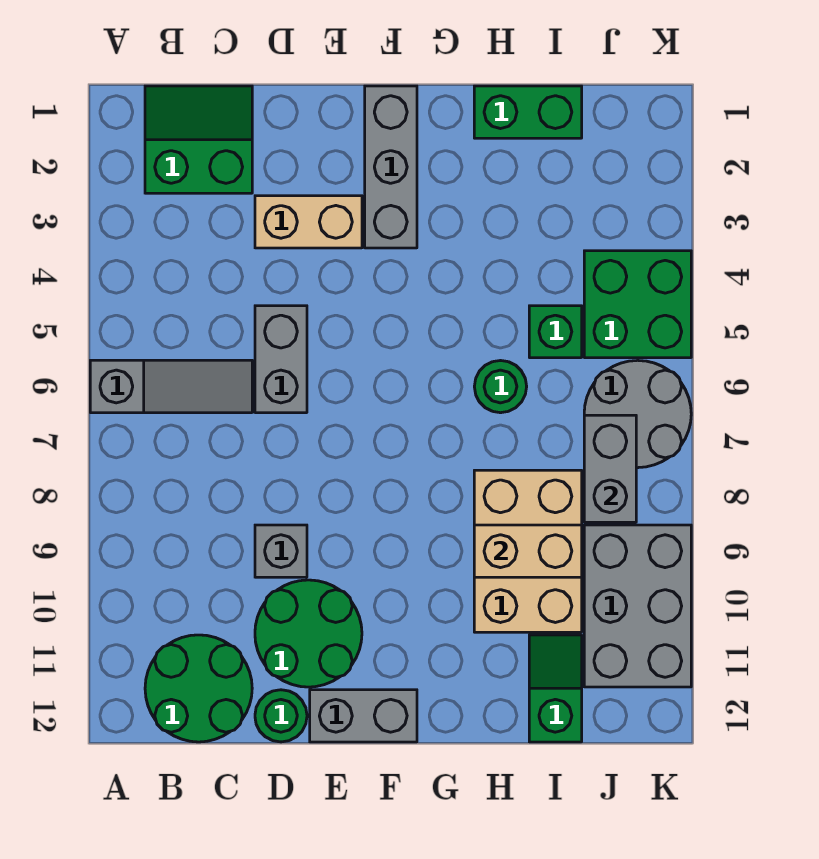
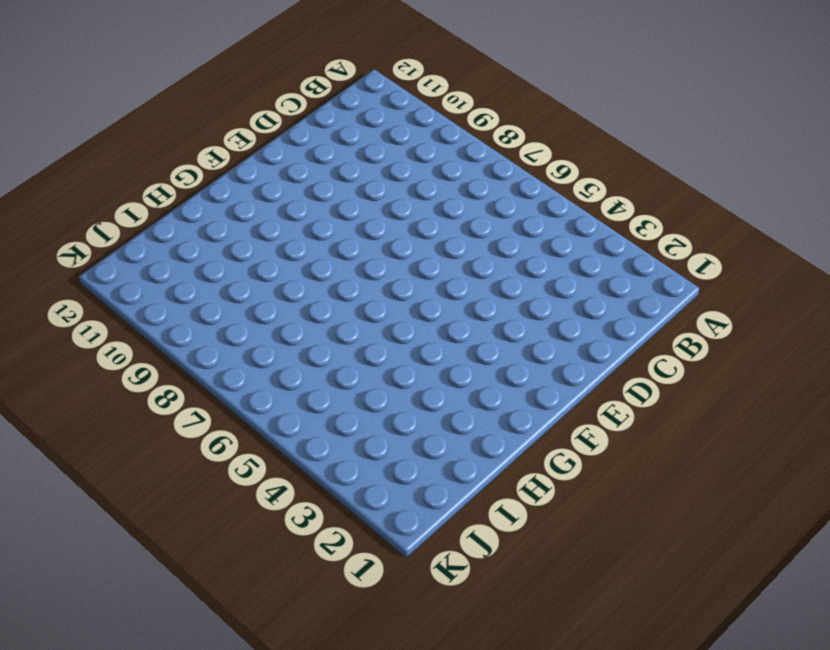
none -> grey 1x3 slope [90,360,252,413]
none -> green 2x2 slope [145,86,252,193]
none -> green 2x2 round brick [145,635,252,742]

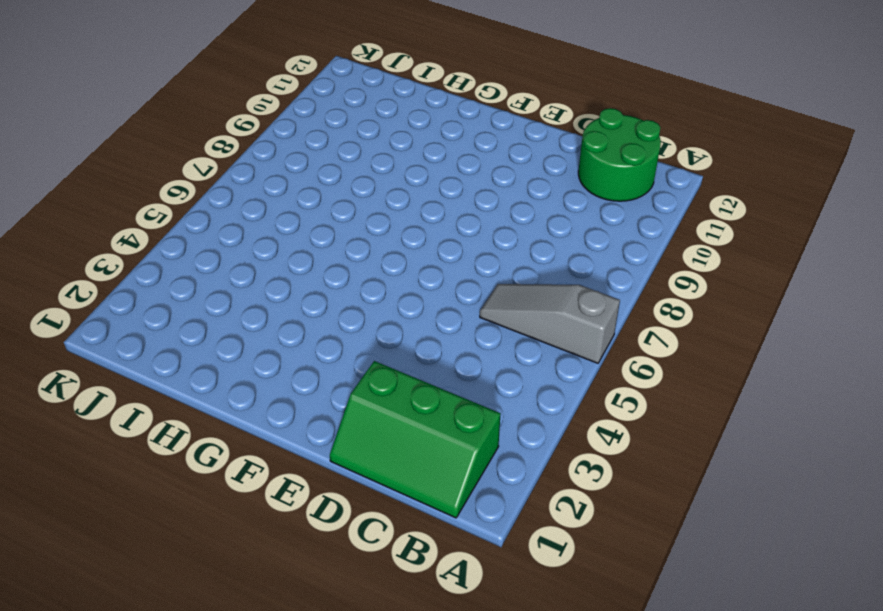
green 2x3 slope [330,361,501,518] -> green 2x2 slope [145,86,252,193]
none -> tan 1x2 brick [255,196,362,248]
none -> grey 1x2 brick [255,306,307,413]
none -> grey 1x1 brick [255,525,307,577]

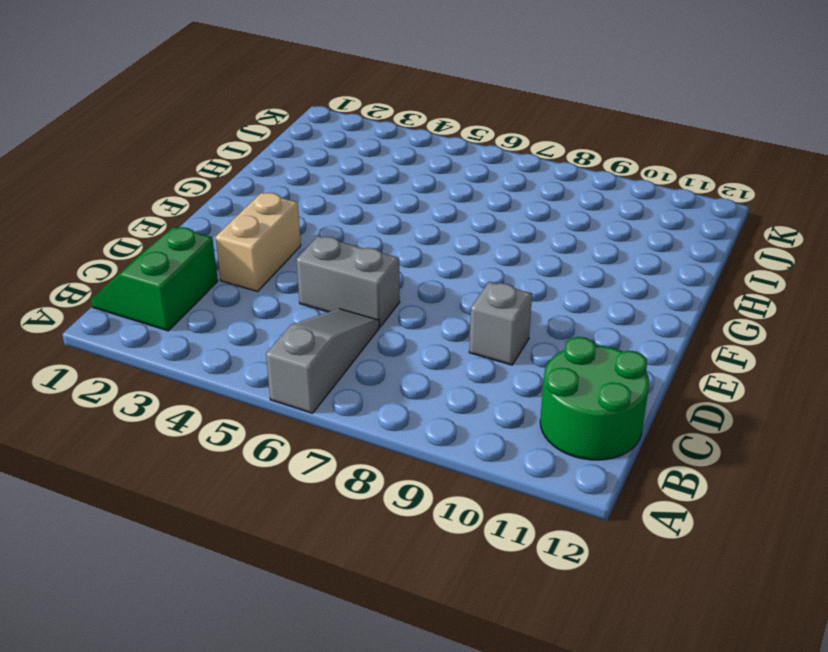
none -> green 2x2 round brick [255,580,362,687]
none -> green 1x1 round brick [255,690,307,742]
none -> grey 1x2 brick [310,690,417,742]

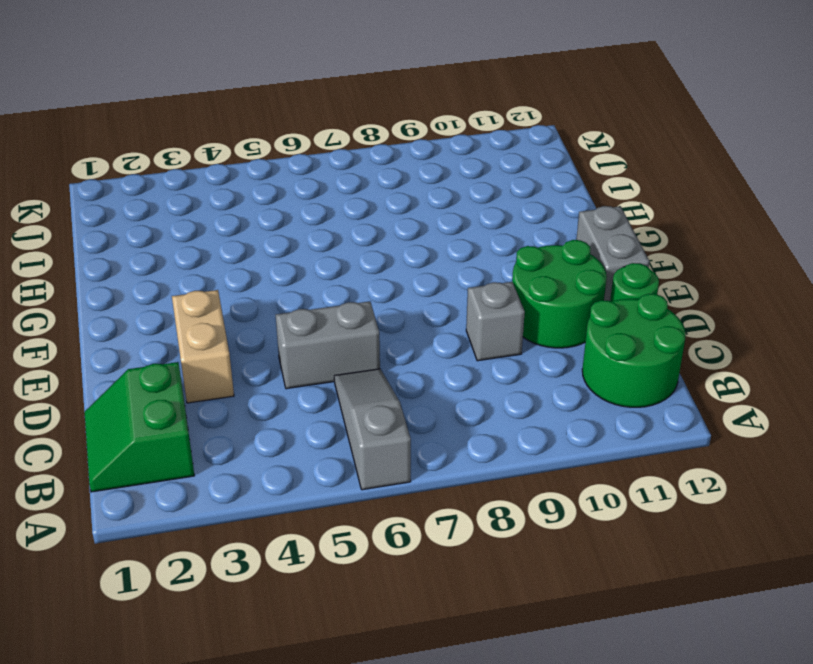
none -> grey 1x3 brick [365,86,417,248]
none -> green 1x2 brick [474,86,582,138]
none -> green 1x1 round brick [474,361,527,413]

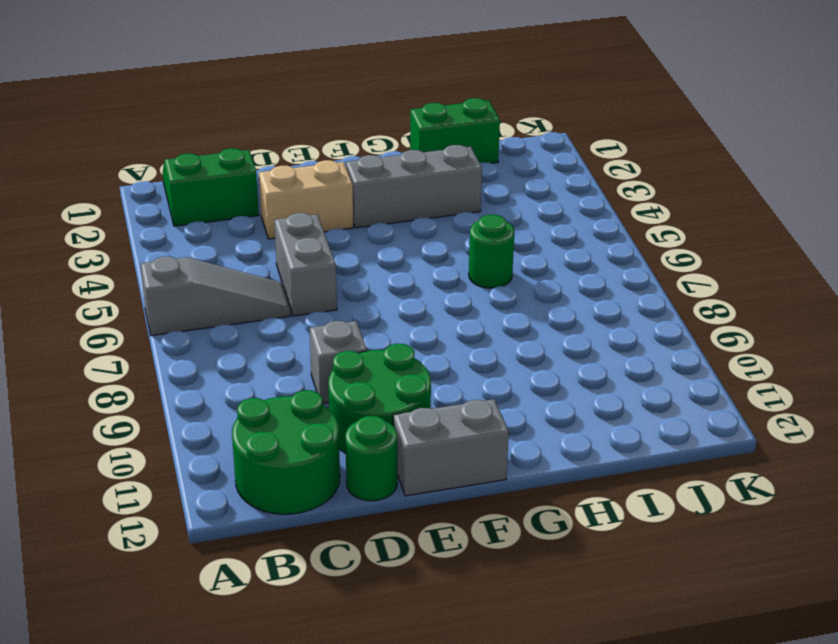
grey 1x3 brick [346,145,482,228] -> grey 1x3 brick turned to [365,86,417,248]
none -> tan 2x3 brick [474,470,582,632]
none -> green 1x1 brick [529,306,582,358]
none -> green 1x2 slope [529,635,582,742]

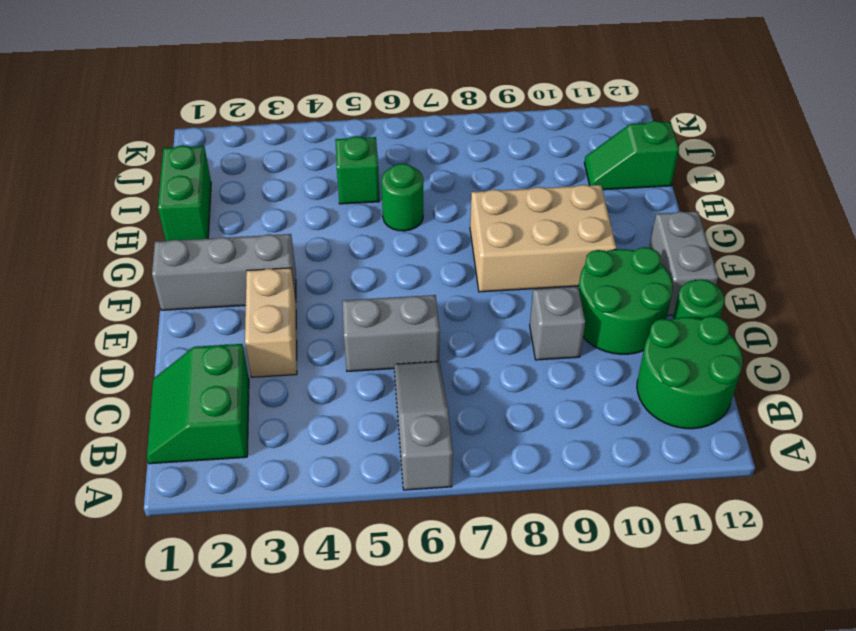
tan 2x3 brick [470,185,616,292] -> tan 2x3 brick moved to [474,470,582,632]
none -> green 2x2 brick [584,251,691,358]
none -> grey 2x2 round brick [584,360,691,468]
none -> grey 2x3 brick [584,525,691,687]

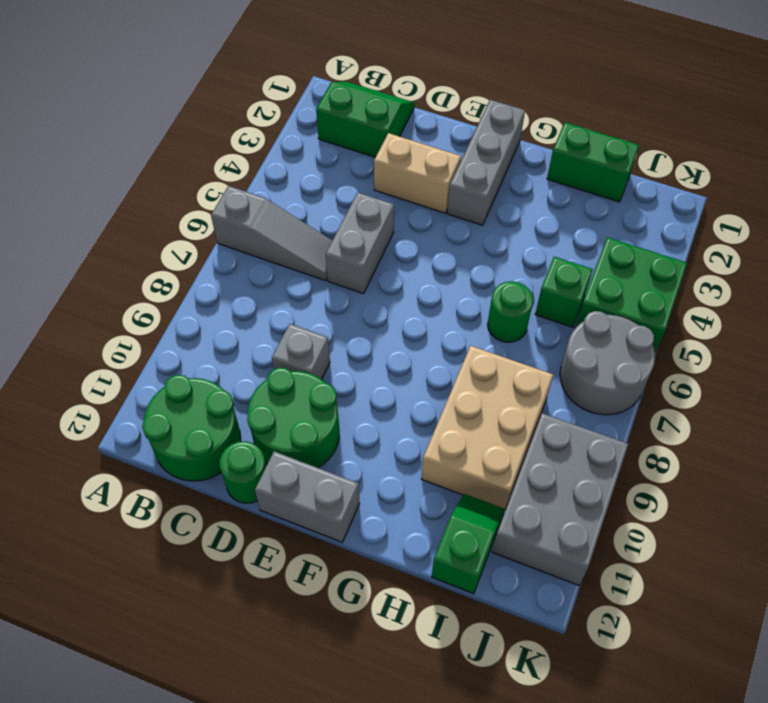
none -> tan 1x2 brick [474,525,582,577]
none -> grey 1x2 brick [584,415,636,522]

